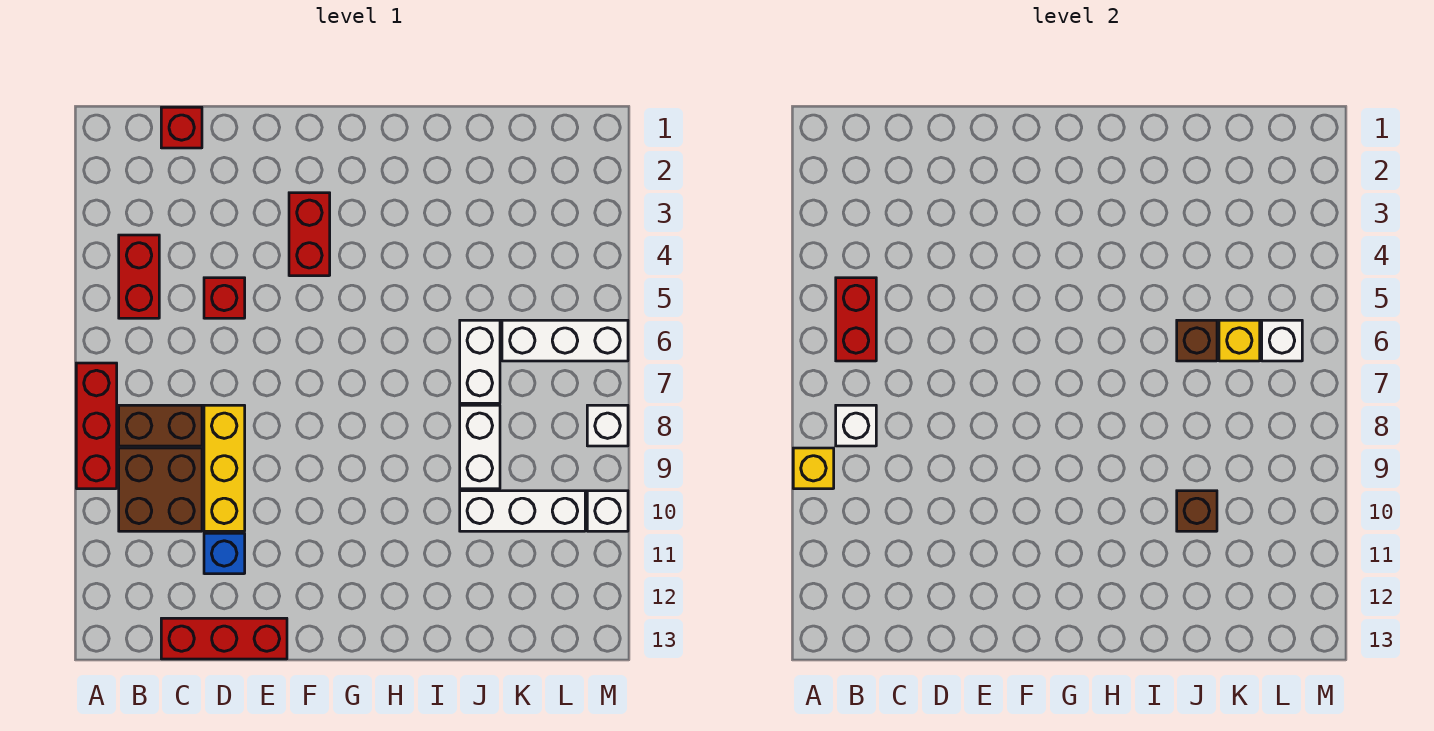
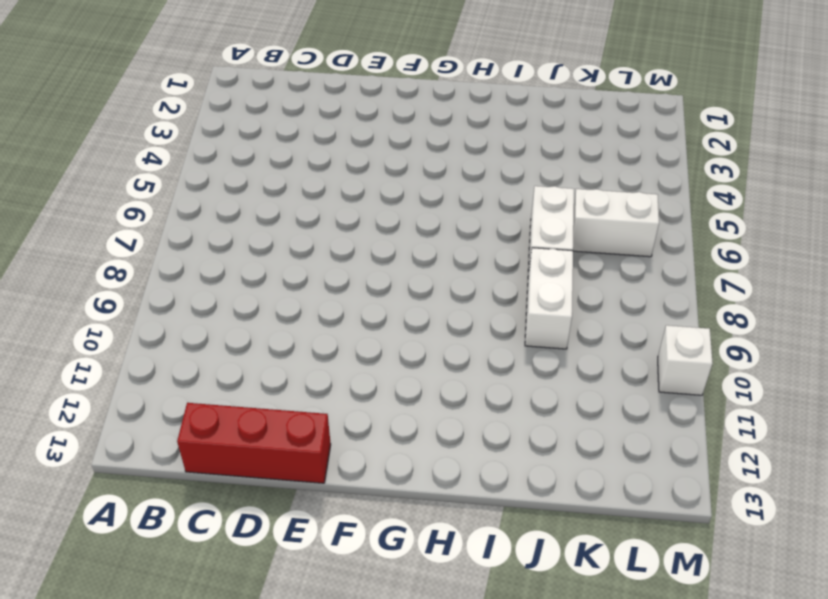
white 1x2 brick [573,189,659,257] -> white 1x3 brick [502,320,628,361]
none -> red 1x3 brick [76,363,117,489]
none -> red 1x2 brick [119,235,159,318]
none -> brown 1x2 brick [119,405,202,446]

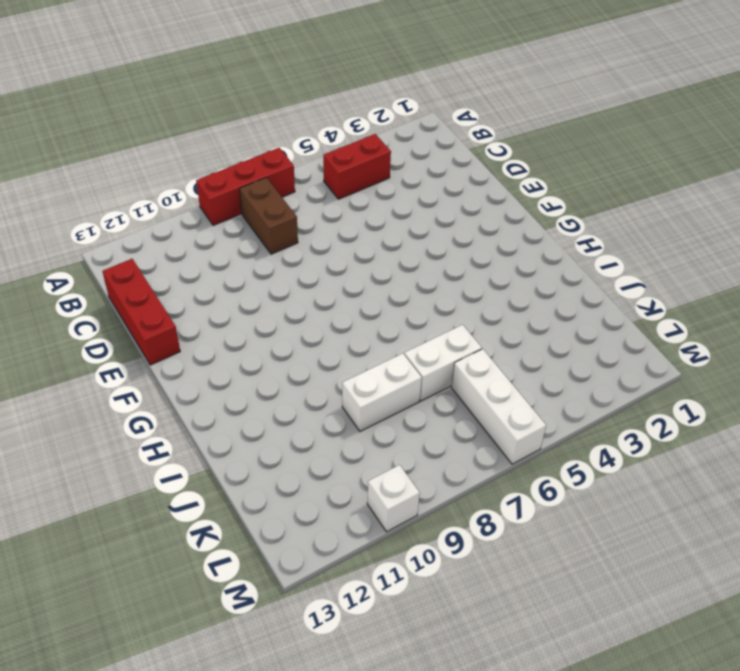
none -> brown 2x2 brick [119,448,202,531]
none -> red 1x1 brick [161,107,202,148]
none -> red 1x1 brick [204,278,245,318]

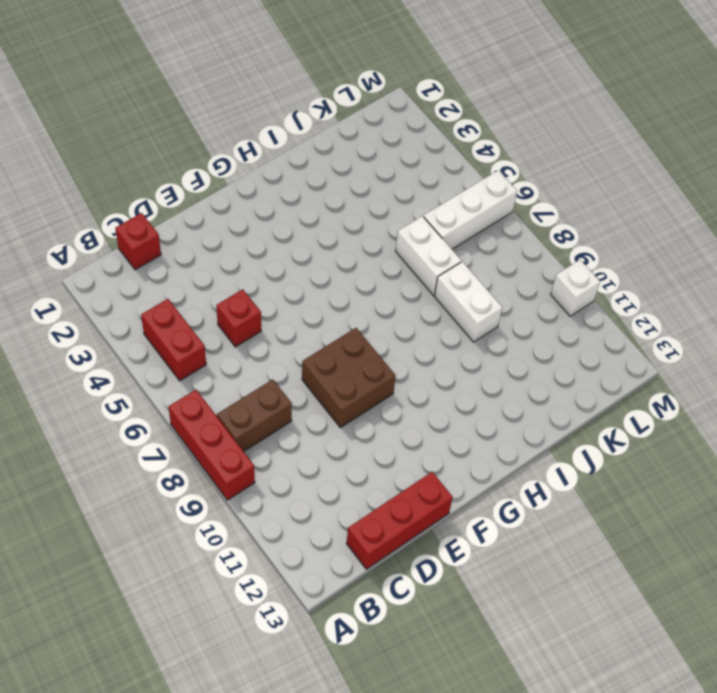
brown 2x2 brick [302,328,396,428] -> brown 2x2 brick moved to [119,448,202,531]
none -> yellow 1x3 brick [204,405,245,531]
none -> blue 1x1 brick [204,533,245,574]
none -> red 1x2 brick [289,193,330,276]

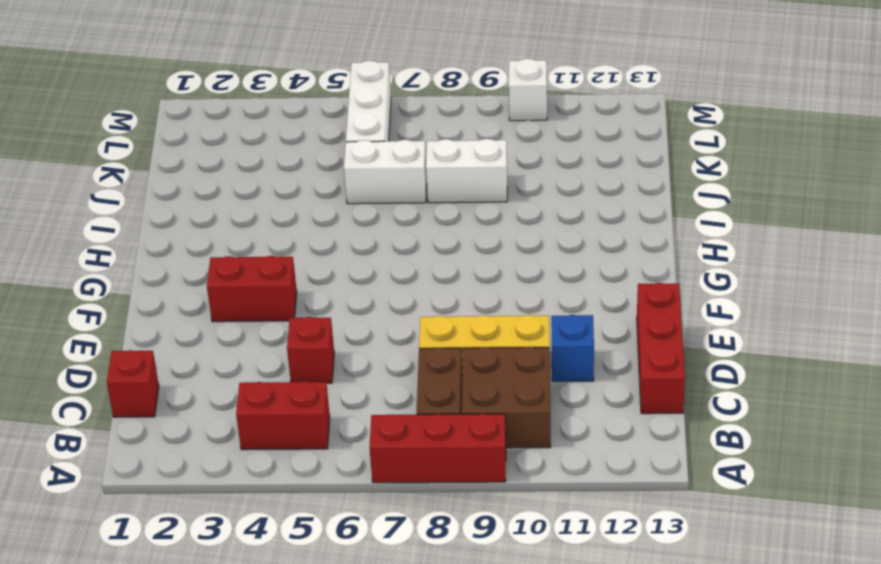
none -> white 1x3 brick [460,491,585,531]
none -> white 1x1 brick [587,405,628,446]
none -> yellow 1x1 brick [793,448,834,489]

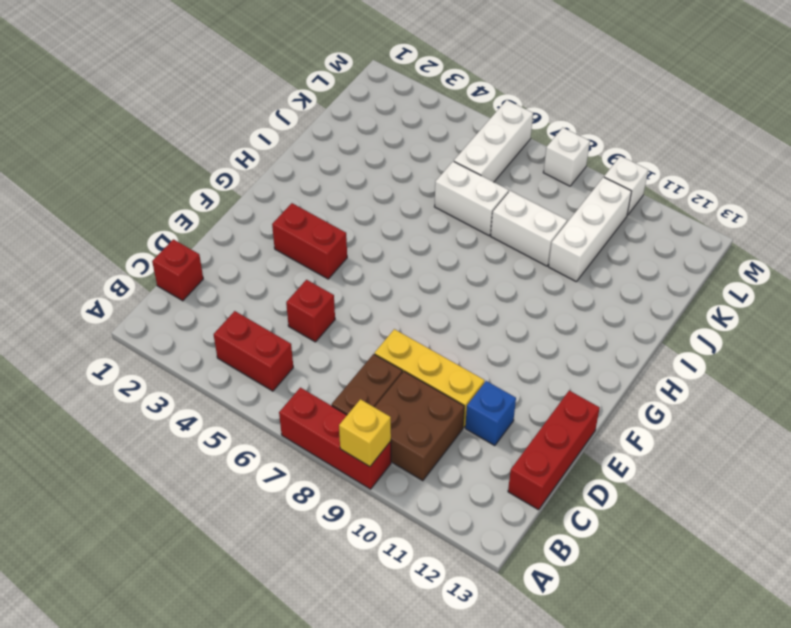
none -> red 1x2 brick [836,278,876,361]
none -> white 1x1 brick [836,405,876,446]
none -> brown 1x1 brick [1177,320,1217,361]

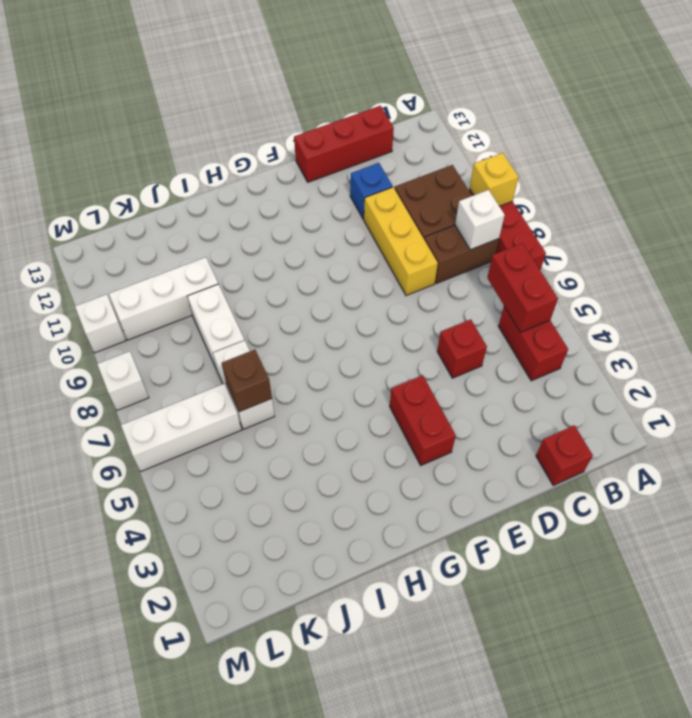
none -> brown 1x1 brick [1177,491,1217,531]
none -> yellow 1x1 brick [1219,320,1260,361]
none -> white 1x1 brick [1262,320,1302,361]

